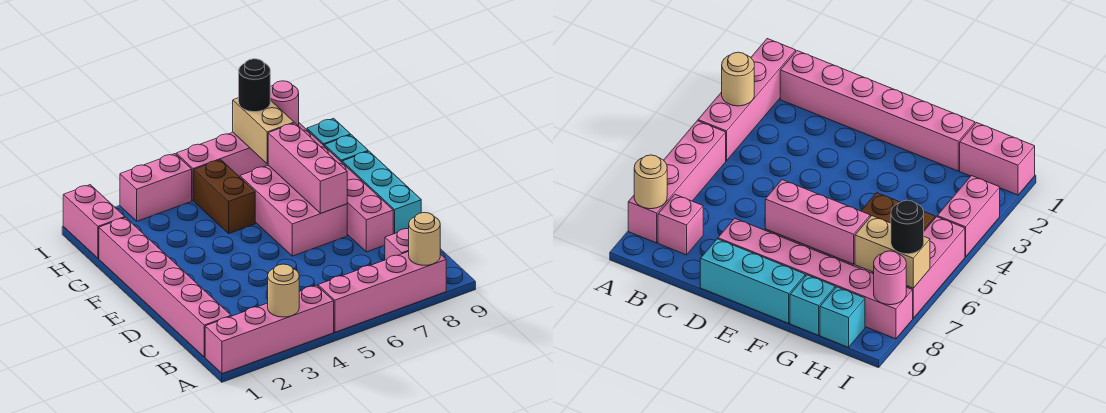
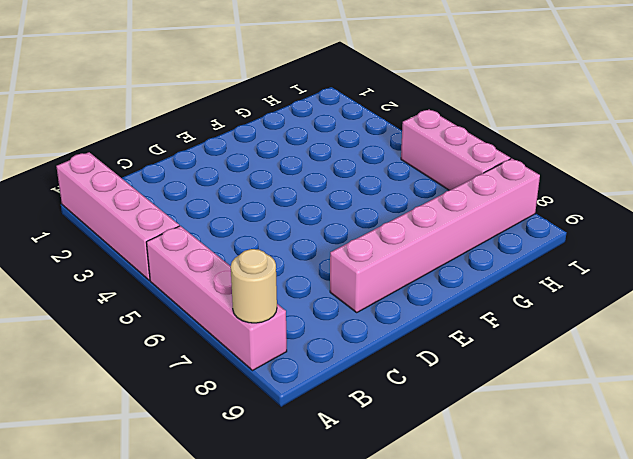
none -> pink 1x6 brick [99,218,231,357]
none -> pink 1x1 brick [385,229,409,260]
none -> cyan 1x3 brick [342,151,421,234]

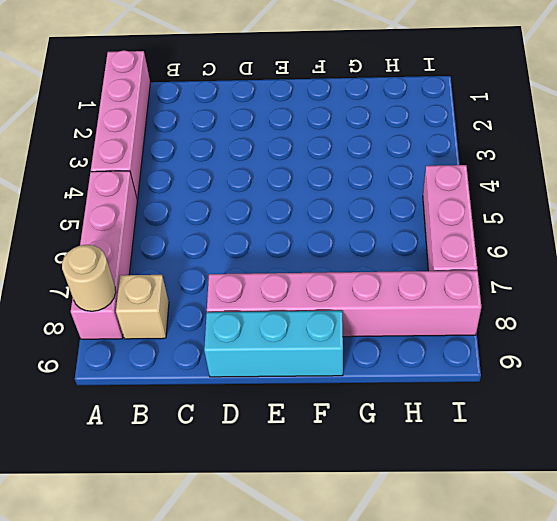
tan 1x1 brick [116,275,169,339] -> pink 1x1 brick [385,229,409,260]
none -> pink 1x6 brick [99,218,231,357]
none -> pink 2x3 brick [240,165,347,256]
none -> brown 1x2 brick [194,160,255,233]

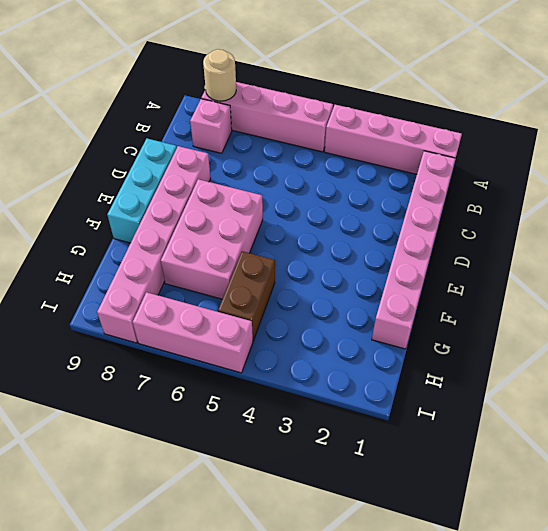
none -> cyan 1x1 brick [325,135,368,162]
none -> pink 1x2 brick [63,185,125,258]
none -> cyan 1x1 brick [307,118,351,146]

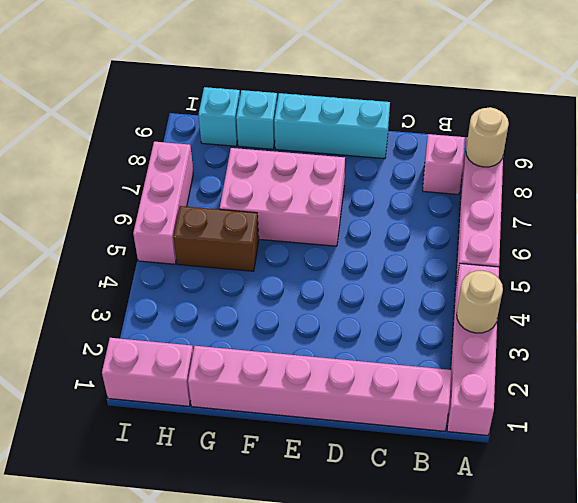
none -> pink 1x6 brick [299,123,393,252]
none -> pink 1x2 brick [120,154,192,221]
none -> pink 1x3 brick [268,123,347,213]

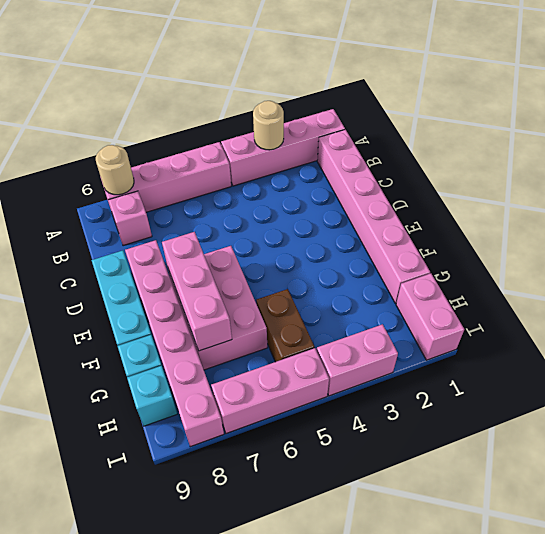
none -> tan 1x2 brick [233,98,294,164]
none -> pink 1x1 round brick [270,81,299,126]
none -> black 1x1 round brick [239,59,270,112]

